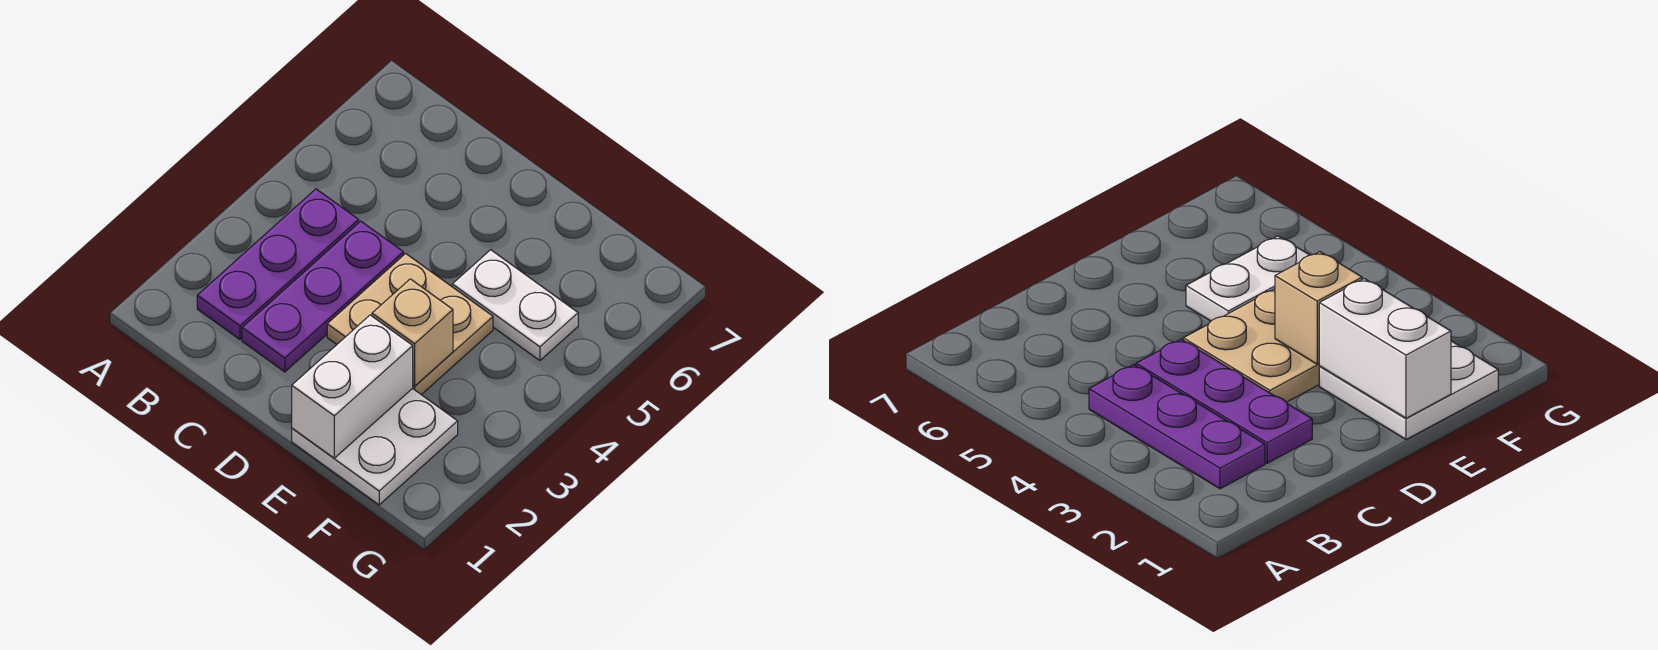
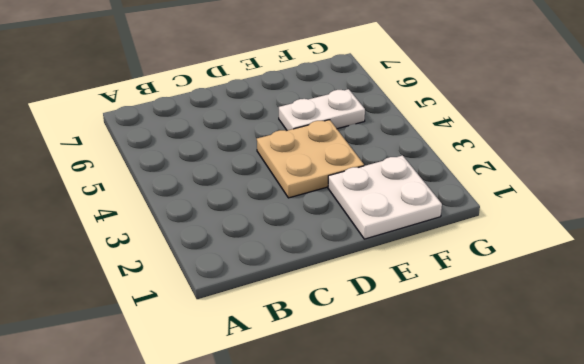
none -> purple 1x3 plate [197,189,359,339]
none -> purple 1x3 plate [242,221,403,372]

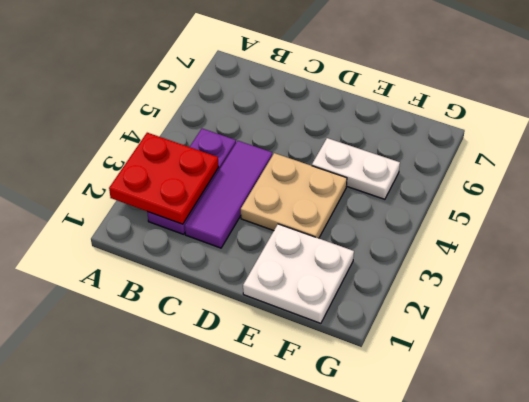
red 2x2 plate [109,133,219,224] -> none
purple 1x3 tile [185,141,272,248] -> purple 1x3 plate [242,221,403,372]
none -> white 1x2 brick [292,315,413,458]
none -> tan 1x1 brick [372,279,453,386]

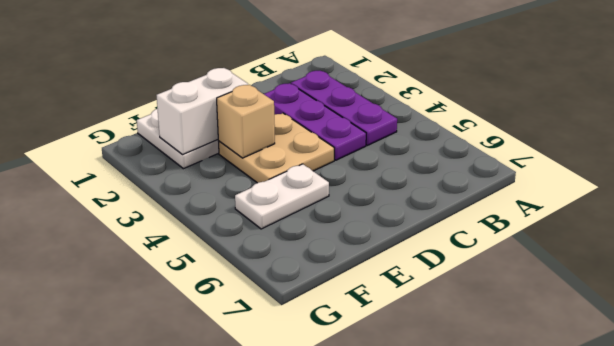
white 1x2 brick [157,68,248,155] -> white 1x2 brick turned to [292,315,413,458]

